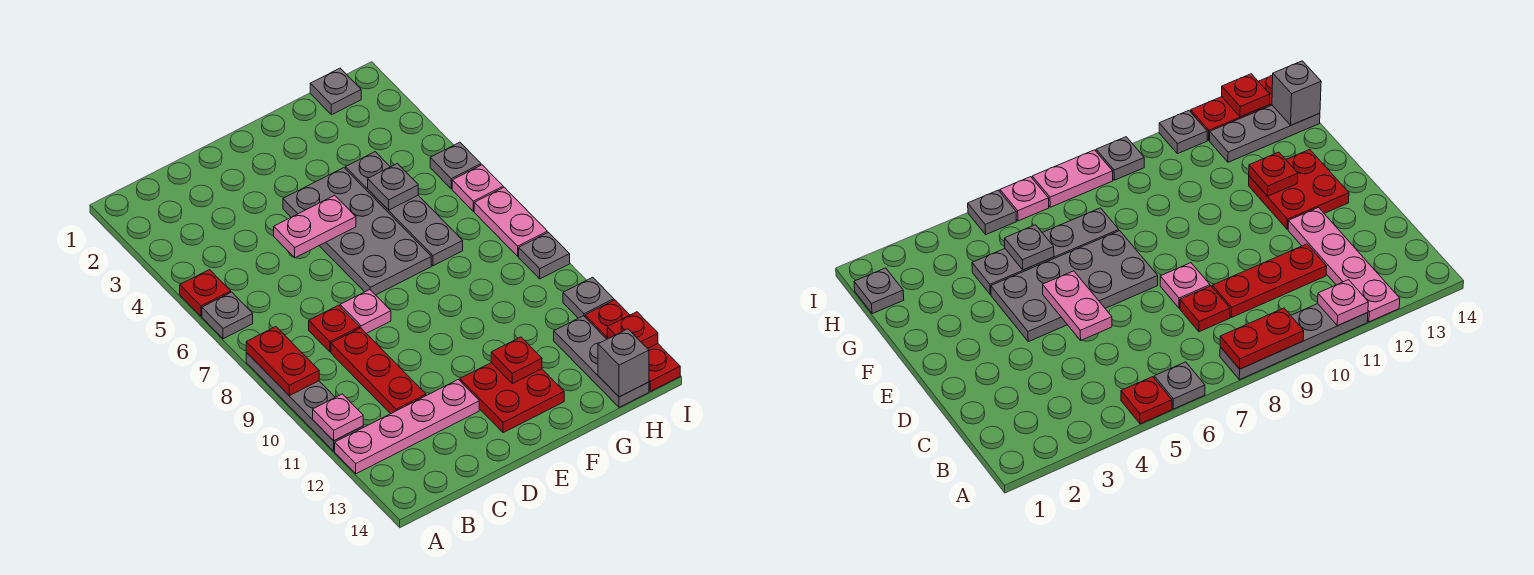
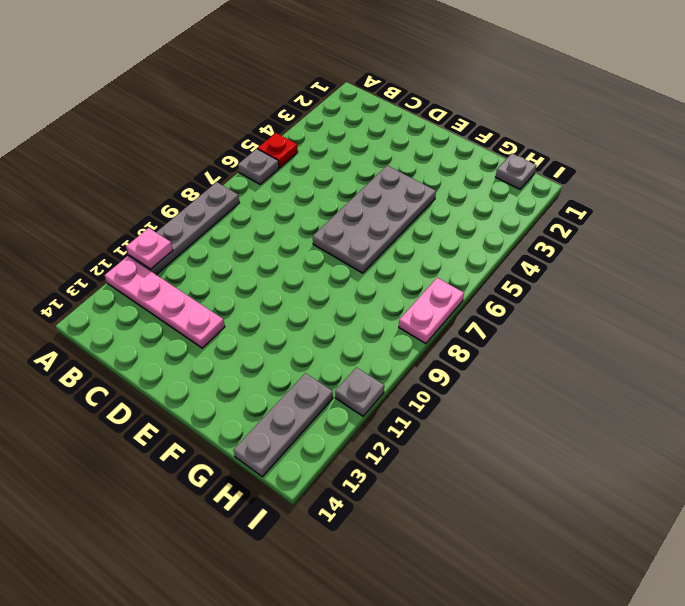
none -> red 1x1 plate [309,305,360,352]
none -> red 1x3 plate [331,328,426,414]
none -> pink 1x1 plate [340,290,391,334]

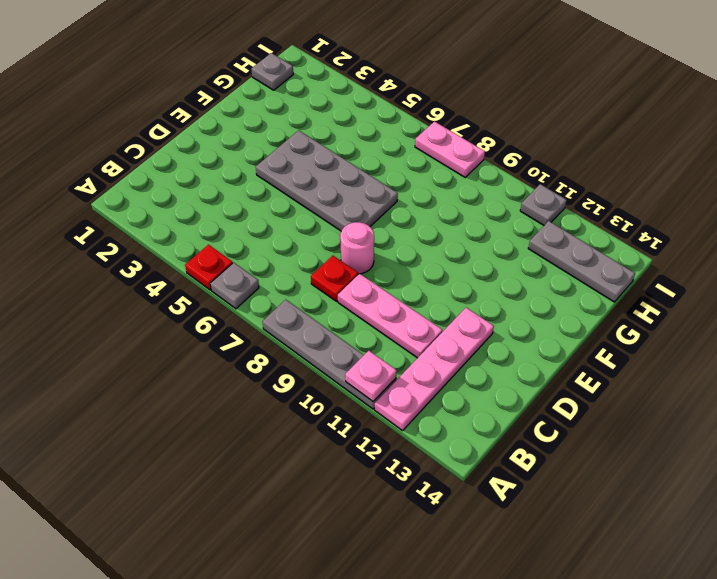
pink 1x3 plate [338,274,442,358] -> red 1x3 plate [331,328,426,414]
pink 1x1 round brick [340,222,374,274] -> pink 1x1 plate [340,290,391,334]
none -> red 2x2 plate [460,363,564,433]
none -> grey 1x4 plate [345,152,463,266]
none -> grey 1x1 plate [430,142,481,189]

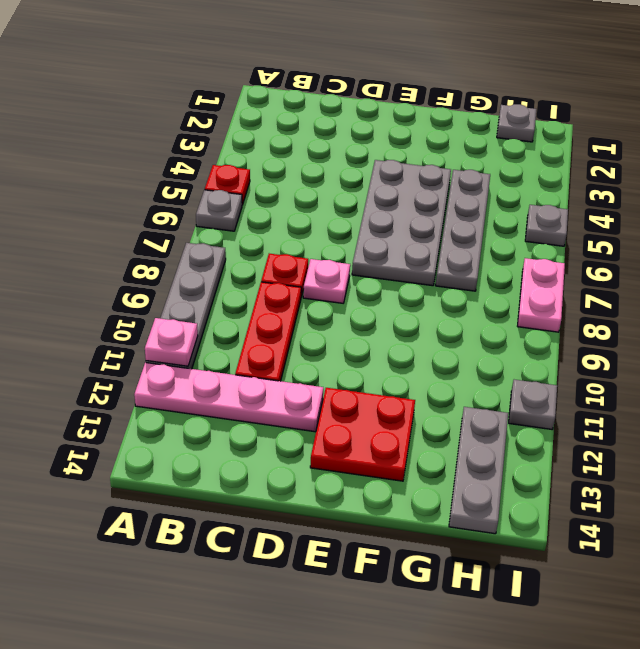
none -> pink 1x1 plate [452,165,503,211]
none -> grey 1x1 plate [519,232,570,279]
none -> red 1x3 plate [585,300,680,392]

